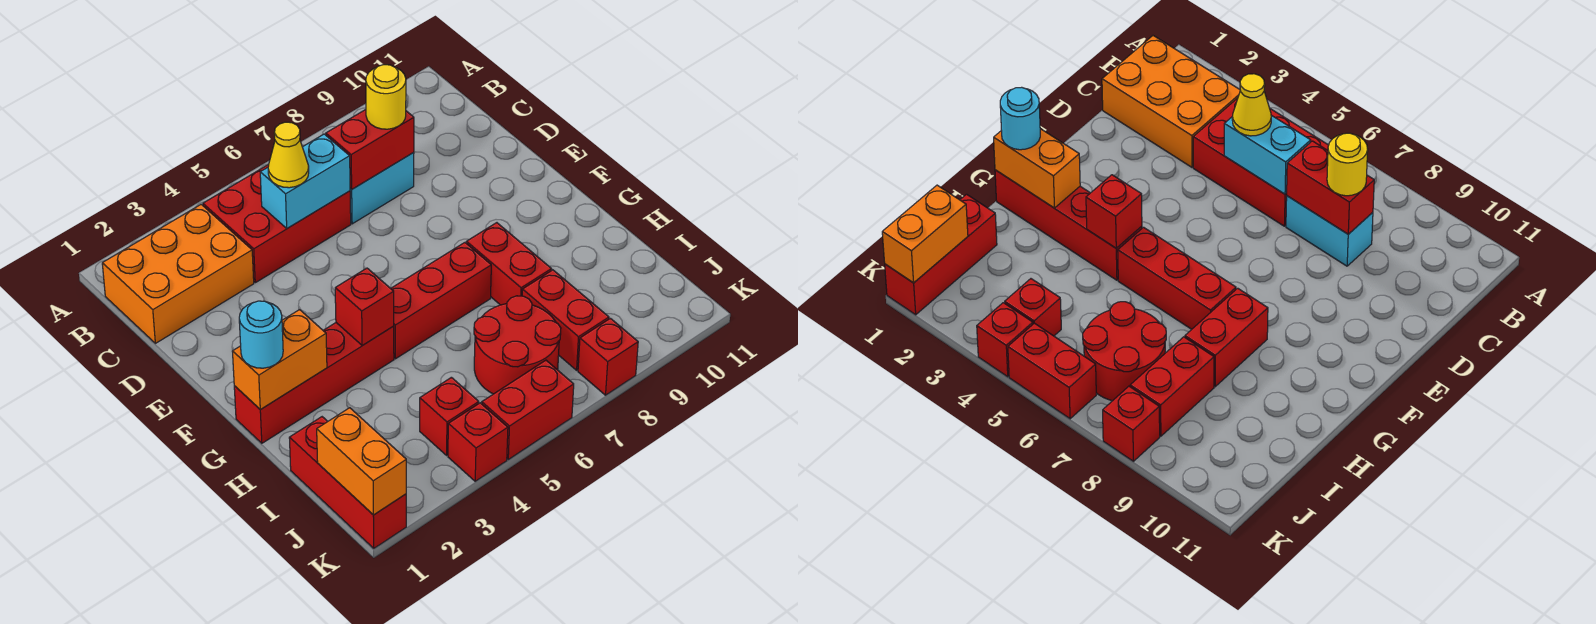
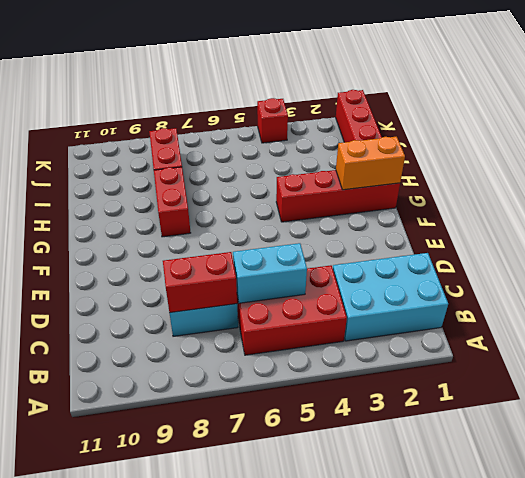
cyan 2x3 brick [333,253,448,341] -> orange 2x3 brick [102,204,254,343]
none -> red 1x3 brick [391,243,491,359]
none -> red 2x2 round brick [474,296,561,394]
none -> red 1x1 brick [420,377,479,455]

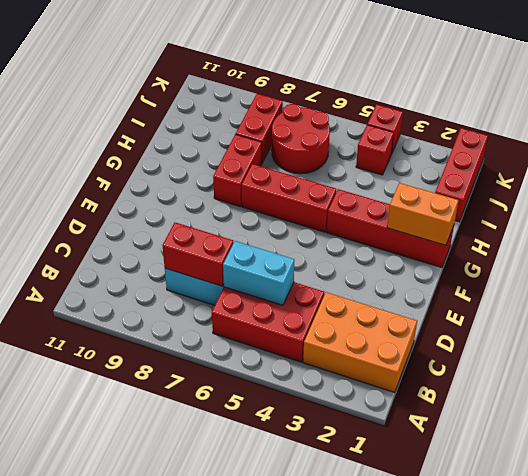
none -> red 1x2 brick [482,360,574,459]
none -> red 1x1 brick [578,318,638,395]
none -> red 1x1 brick [335,268,394,346]

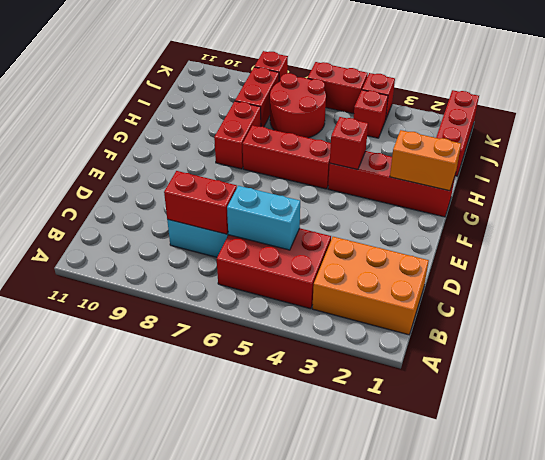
none -> orange 1x2 brick [317,408,406,515]
none -> yellow 1x1 cone [268,122,309,188]
none -> yellow 1x1 round brick [366,65,406,129]

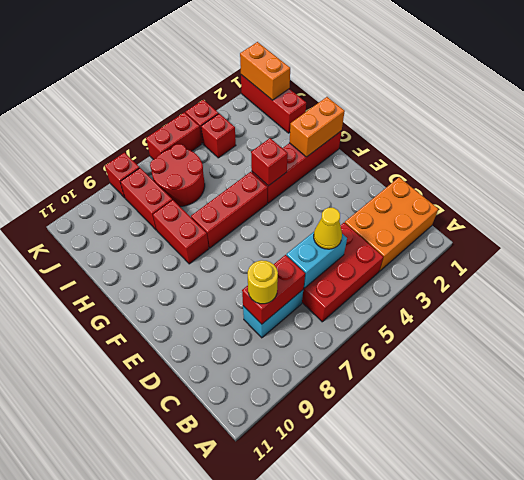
none -> cyan 1x1 round brick [239,301,283,368]

